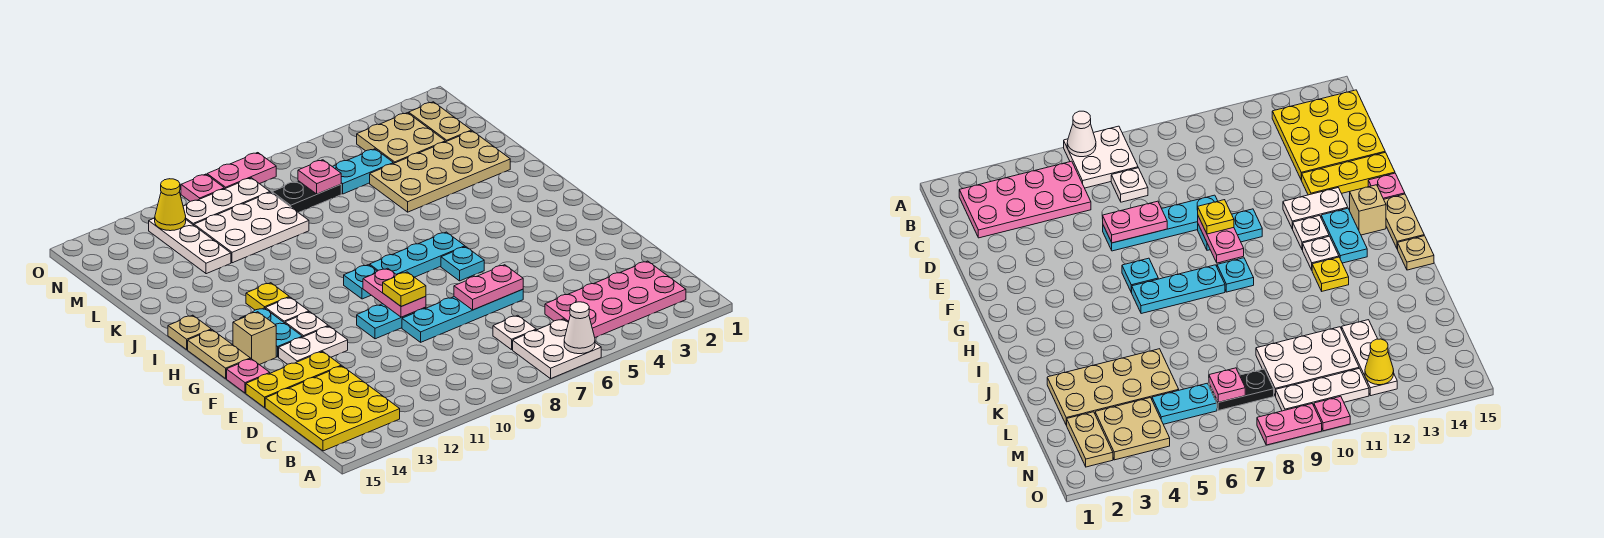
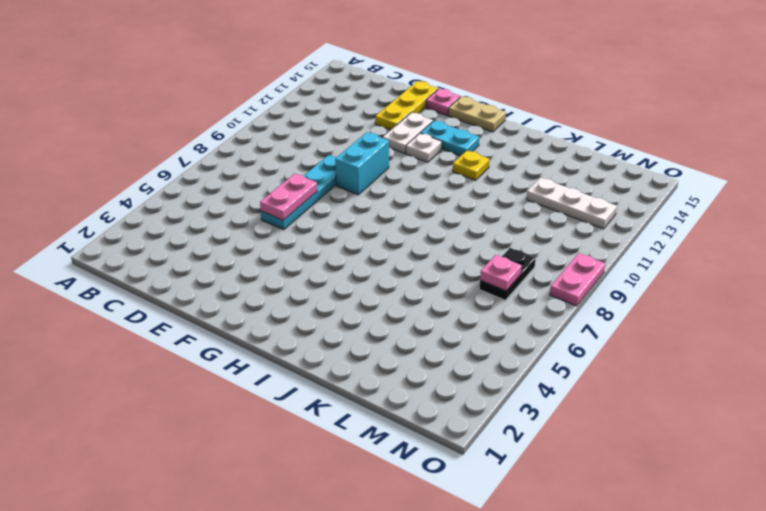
cyan 1x2 brick [335,132,389,195] -> cyan 1x2 plate [357,304,426,339]
none -> white 2x2 plate [513,319,601,379]
none -> pink 2x4 plate [545,261,686,337]
none -> yellow 3x3 plate [265,366,400,451]
none -> white 1x1 plate [493,315,536,350]

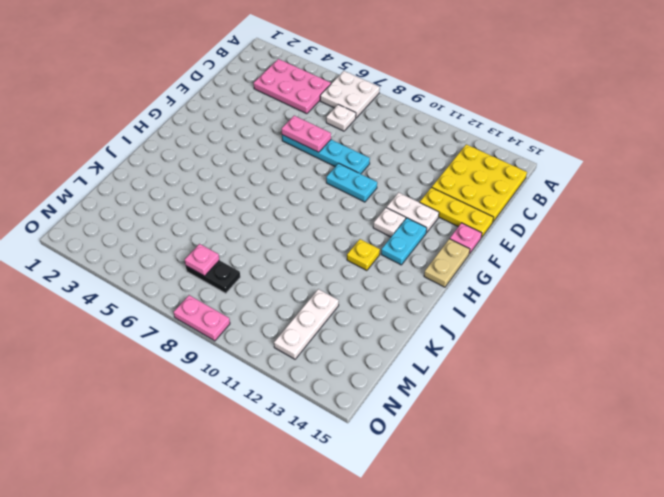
pink 2x3 plate [254,59,331,114] -> pink 2x4 plate [545,261,686,337]
none -> cyan 1x1 plate [441,247,484,281]
none -> tan 1x1 brick [233,312,276,365]
none -> cyan 1x3 plate [370,232,465,277]
none -> cyan 1x1 plate [344,265,377,299]

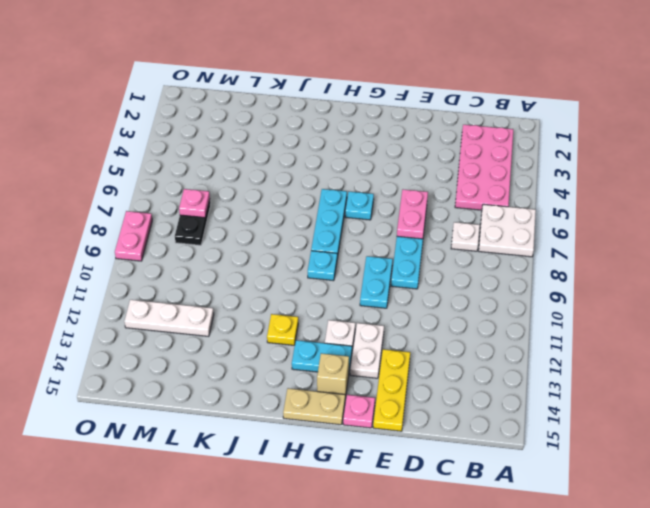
none -> yellow 3x3 plate [265,366,400,451]
none -> white 1x1 plate [266,297,309,323]
none -> tan 1x1 plate [168,315,211,349]
none -> tan 2x4 plate [370,131,510,212]

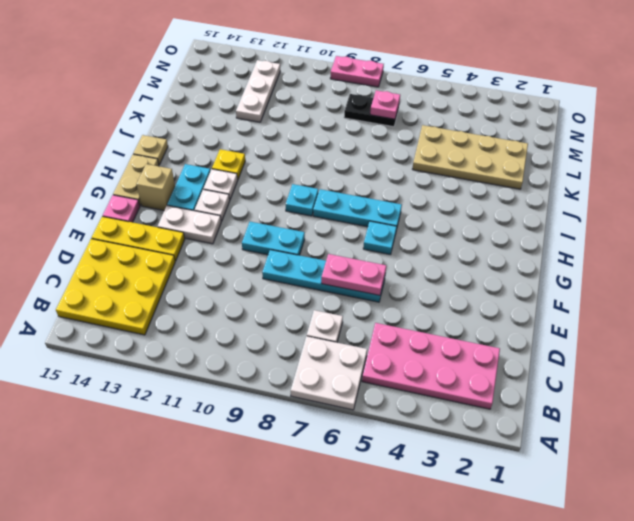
none -> white 2x3 plate [194,192,309,263]
none -> tan 1x2 plate [409,102,471,142]
none -> tan 2x2 plate [357,113,445,163]
none -> cyan 1x2 plate [332,149,393,194]

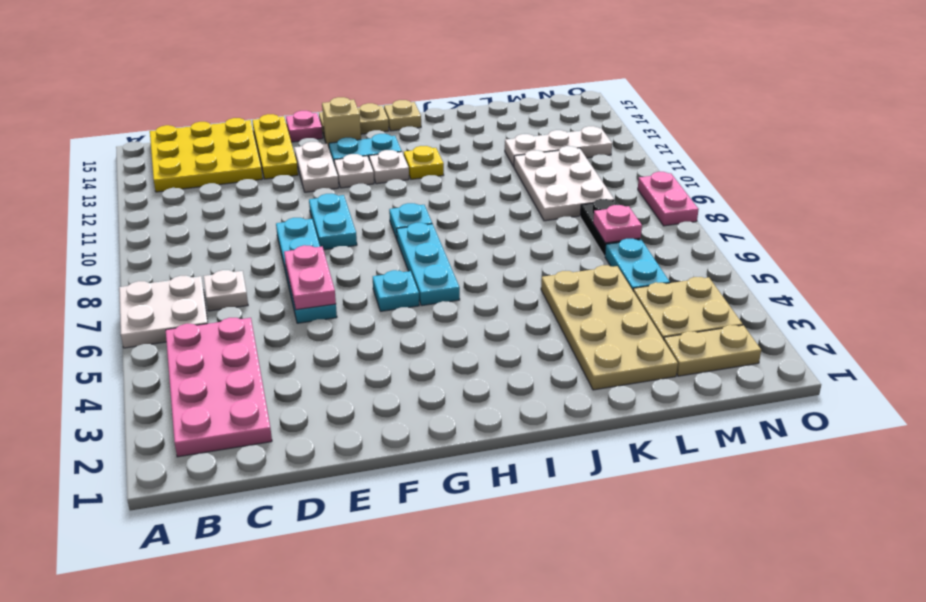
none -> white 1x3 plate [183,178,270,225]
none -> pink 1x1 plate [181,174,224,201]
none -> white 1x1 cone [564,302,595,354]
none -> pink 1x2 plate [363,268,426,317]

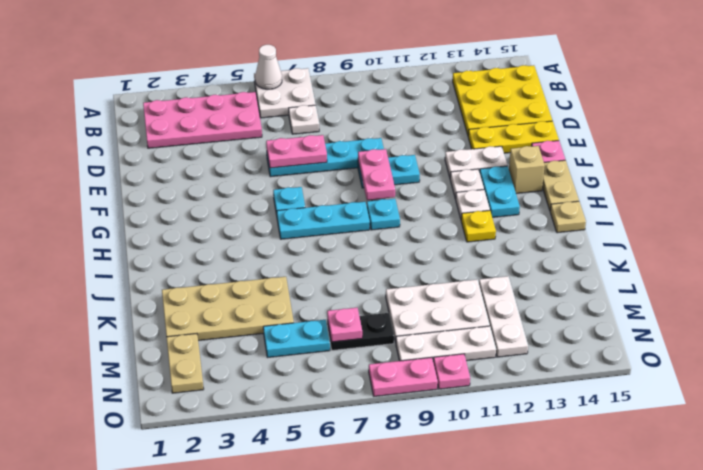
none -> tan 2x2 plate [357,113,445,163]
none -> yellow 1x1 cone [155,179,186,231]
none -> yellow 1x1 plate [383,272,426,306]

